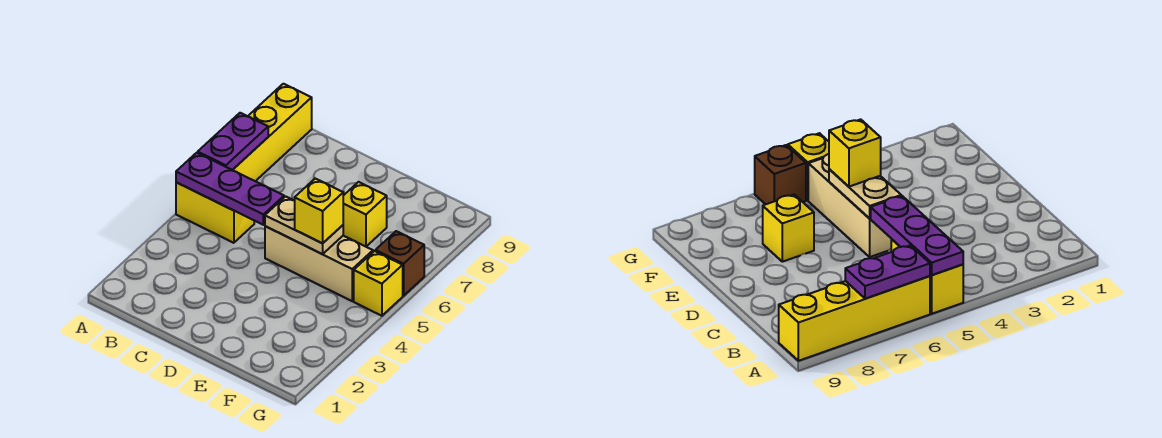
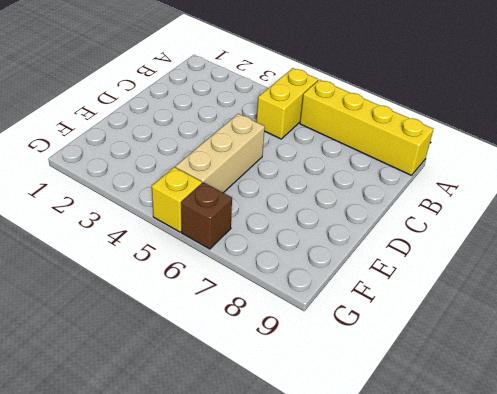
none -> yellow 1x1 brick [343,182,387,247]
none -> purple 1x3 plate [176,153,284,225]

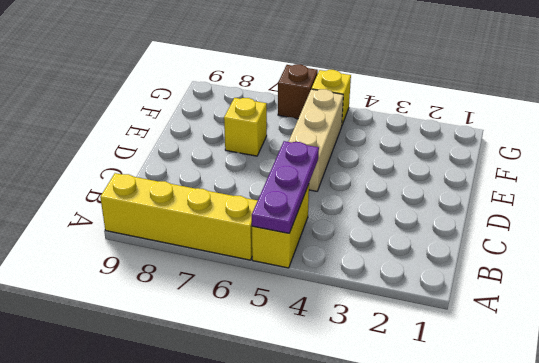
none -> purple 1x2 plate [198,113,268,170]
none -> tan 1x2 plate [265,196,343,254]

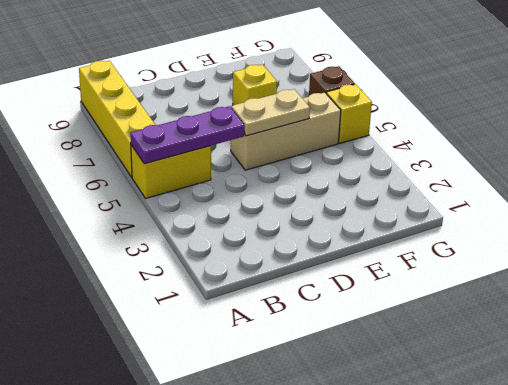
none -> purple 1x2 plate [198,113,268,170]
none -> yellow 1x1 brick [295,179,343,243]

